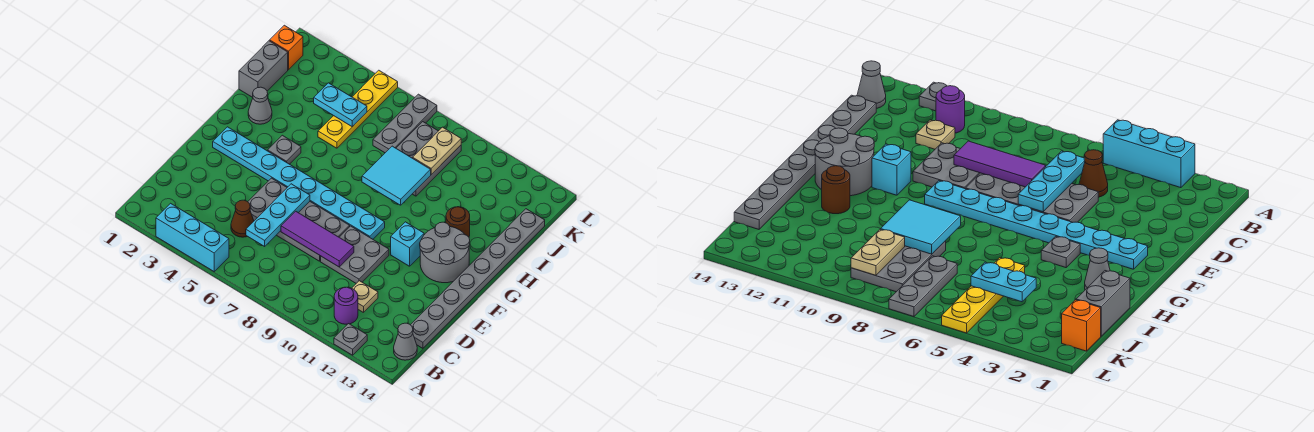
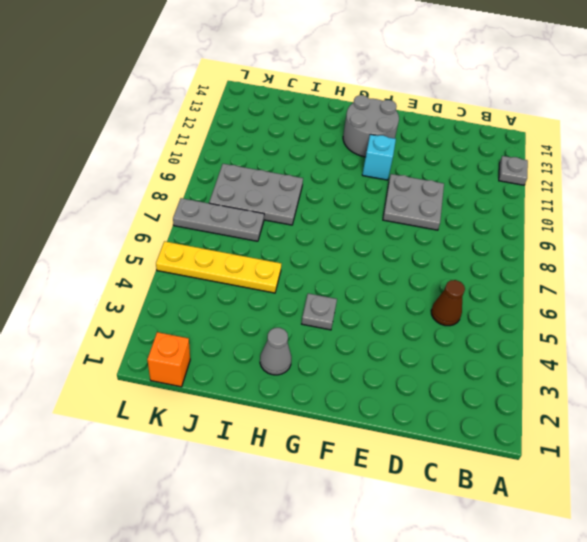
none -> cyan 1x3 brick [156,203,229,271]
none -> purple 1x1 round brick [334,287,358,324]
none -> grey 1x1 cone [394,323,417,360]

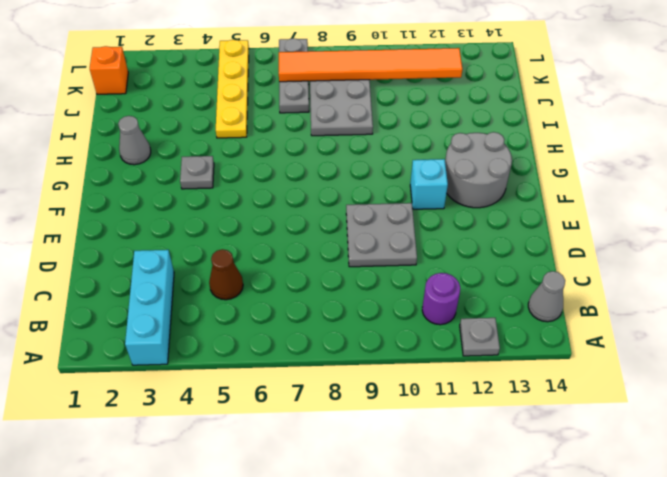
cyan 1x3 brick [125,250,174,365] -> cyan 1x3 brick turned to [156,203,229,271]
orange 1x6 tile [279,48,462,82] -> tan 1x2 plate [413,127,461,175]
none -> tan 1x1 plate [352,281,378,313]
none -> grey 1x8 plate [411,209,545,348]
none -> grey 2x4 plate [248,178,350,261]

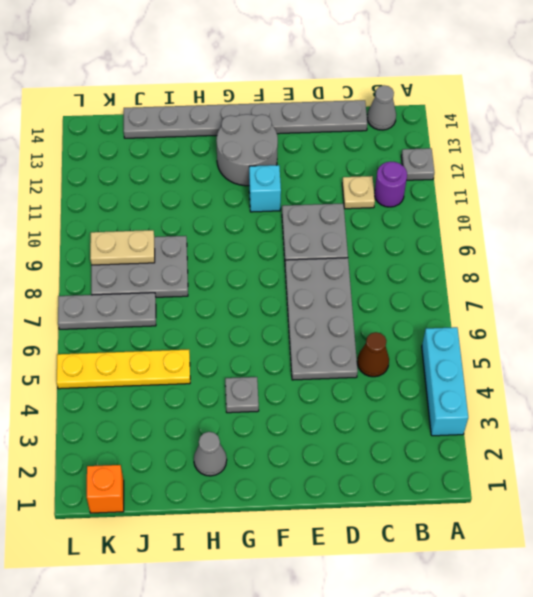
none -> cyan 1x8 plate [213,127,385,239]
none -> brown 1x1 round brick [446,207,470,237]
none -> grey 1x2 brick [239,41,288,97]

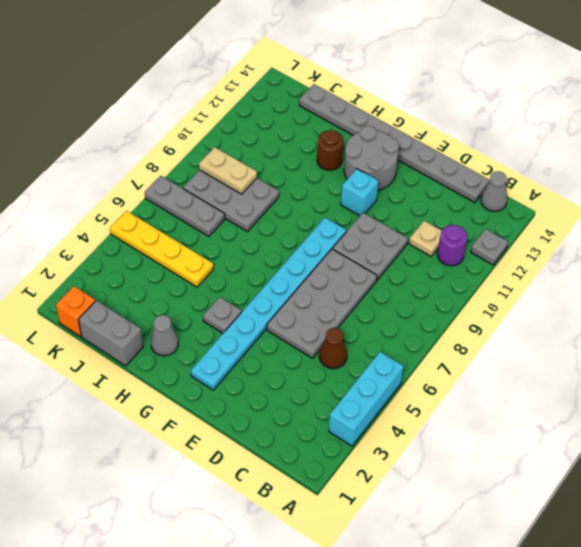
none -> cyan 1x3 plate [246,184,310,246]
none -> purple 1x3 tile [281,211,354,267]
none -> cyan 2x2 tile [362,146,431,205]

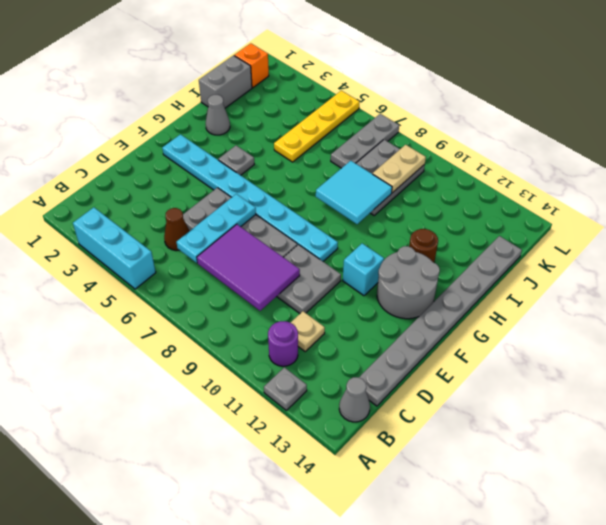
purple 2x3 tile [197,224,300,311] -> purple 1x3 tile [281,211,354,267]
none -> cyan 1x2 plate [314,83,367,127]

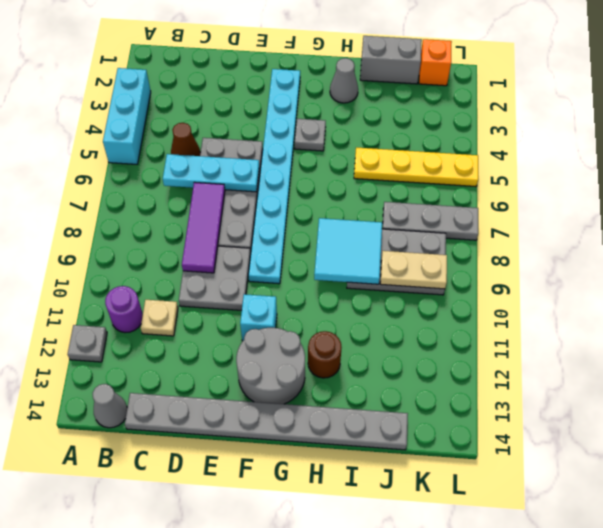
none -> cyan 1x2 plate [314,83,367,127]

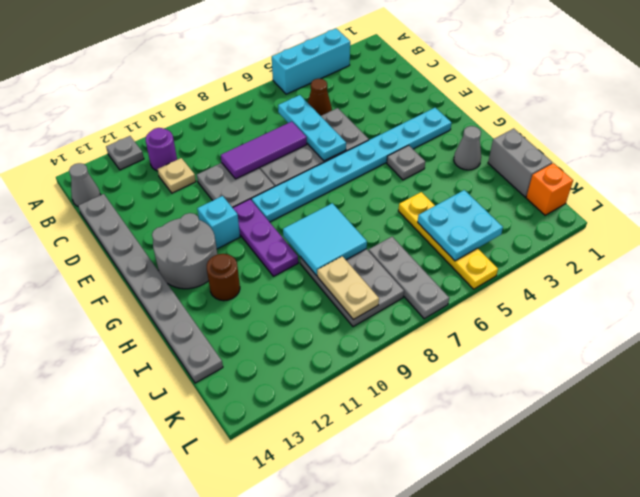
purple 1x3 plate [233,199,298,276] -> none
cyan 2x2 plate [418,190,503,261] -> cyan 1x2 plate [314,83,367,127]

